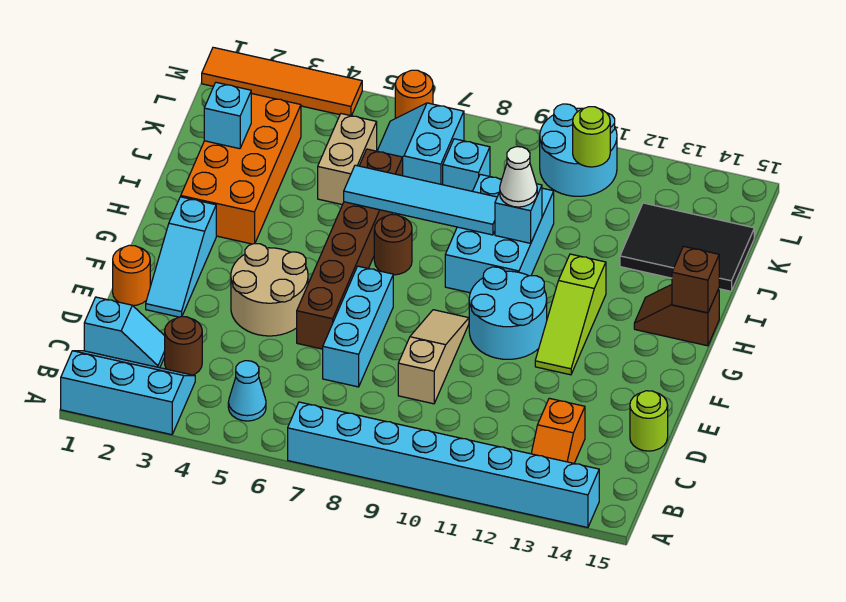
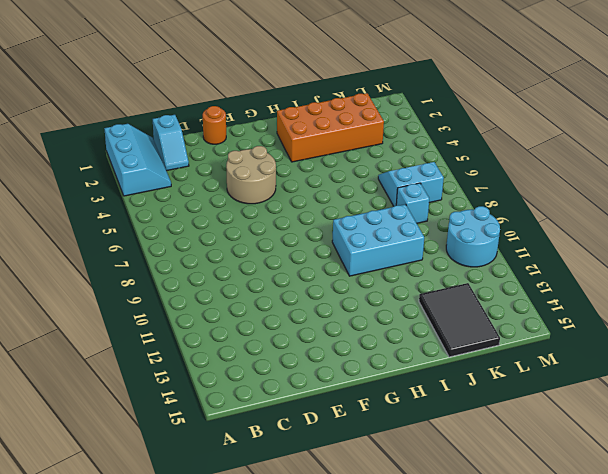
none -> cyan 1x8 brick [288,402,599,528]
none -> cyan 1x1 cone [228,361,266,421]
none -> orange 1x2 slope [531,398,585,463]
none -> brown 1x1 round brick [165,317,202,375]

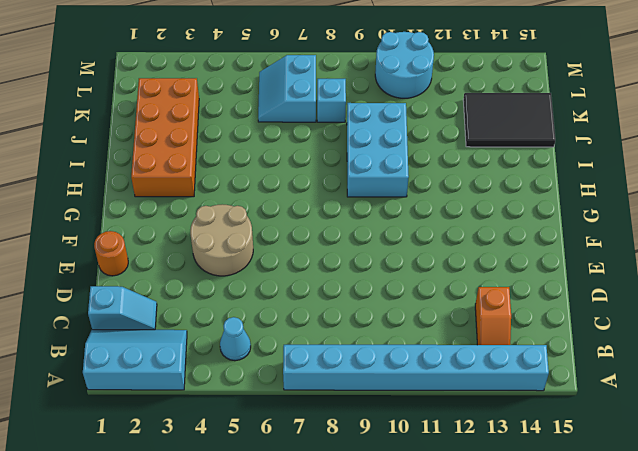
none -> brown 1x1 round brick [165,317,202,375]
none -> cyan 1x3 brick [323,266,393,387]
none -> tan 1x3 slope [398,310,469,404]
none -> lime 1x1 round brick [630,391,668,451]

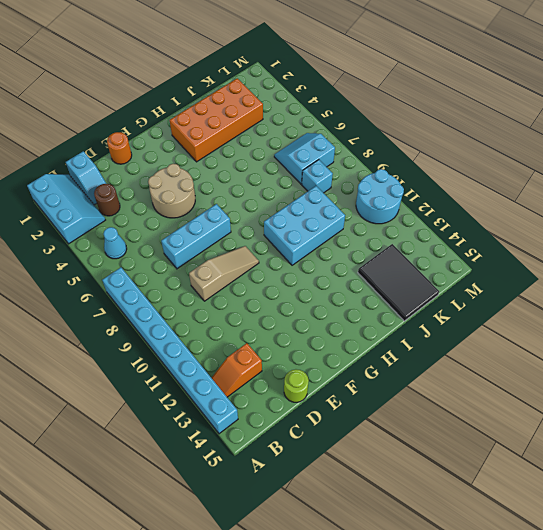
none -> cyan 1x3 slope [146,197,216,317]
none -> brown 1x6 brick [297,149,403,349]
none -> cyan 2x2 round brick [469,267,547,359]
none -> lime 1x3 slope [535,254,606,375]

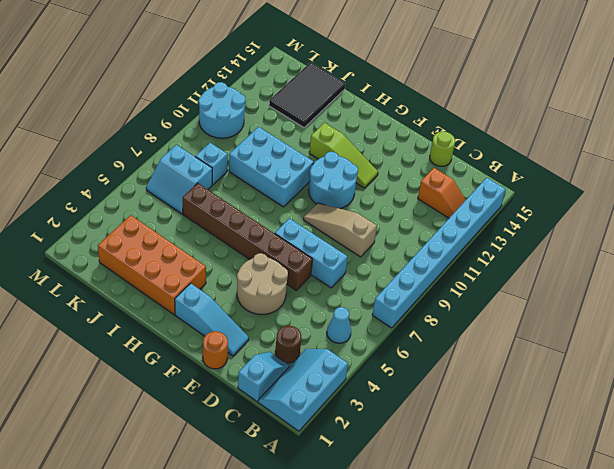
none -> brown 1x1 round brick [374,215,412,275]
none -> brown 1x2 slope [634,285,719,346]
none -> tan 1x2 brick [318,114,377,205]
none -> orange 1x4 tile [202,47,362,116]

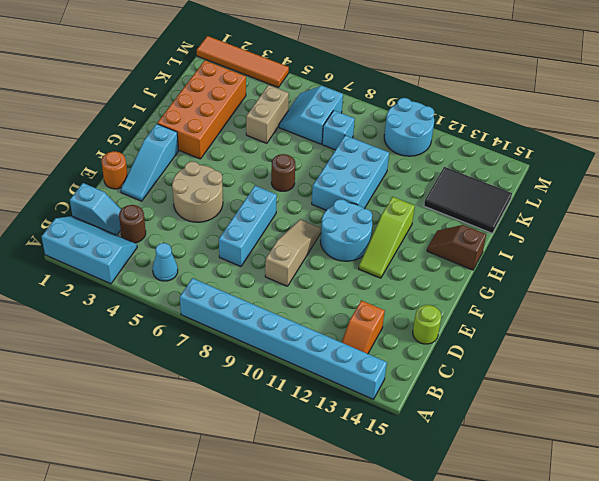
none -> brown 1x6 brick [297,149,403,349]
none -> orange 1x1 round brick [395,70,433,118]
none -> brown 1x1 brick [672,246,719,313]
none -> cyan 1x4 tile [344,165,497,235]

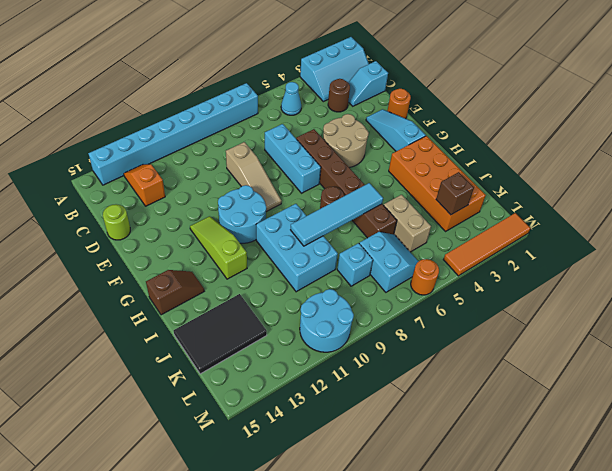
brown 1x1 brick [436,172,474,215] -> brown 1x1 brick moved to [672,246,719,313]
none -> cyan 1x1 brick [495,184,542,243]
none -> cyan 1x1 brick [204,82,251,149]
none -> lime 1x1 round brick [573,107,610,167]
none -> white 1x1 cone [500,147,537,207]

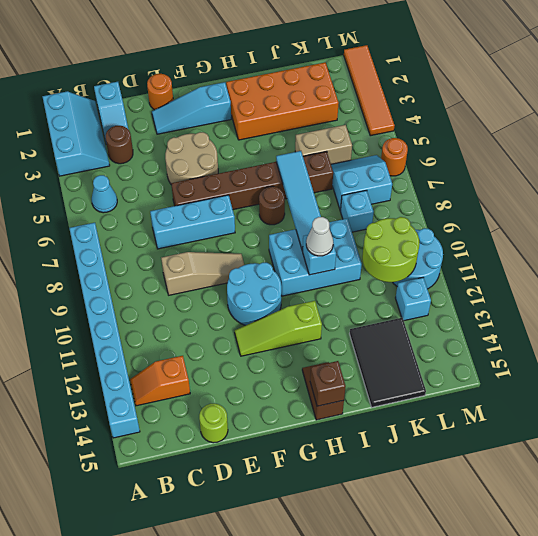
lime 2x2 round brick [362,217,420,282] -> lime 1x1 round brick [573,107,610,167]
cyan 1x1 brick [396,278,431,321] -> cyan 1x1 brick moved to [204,82,251,149]

